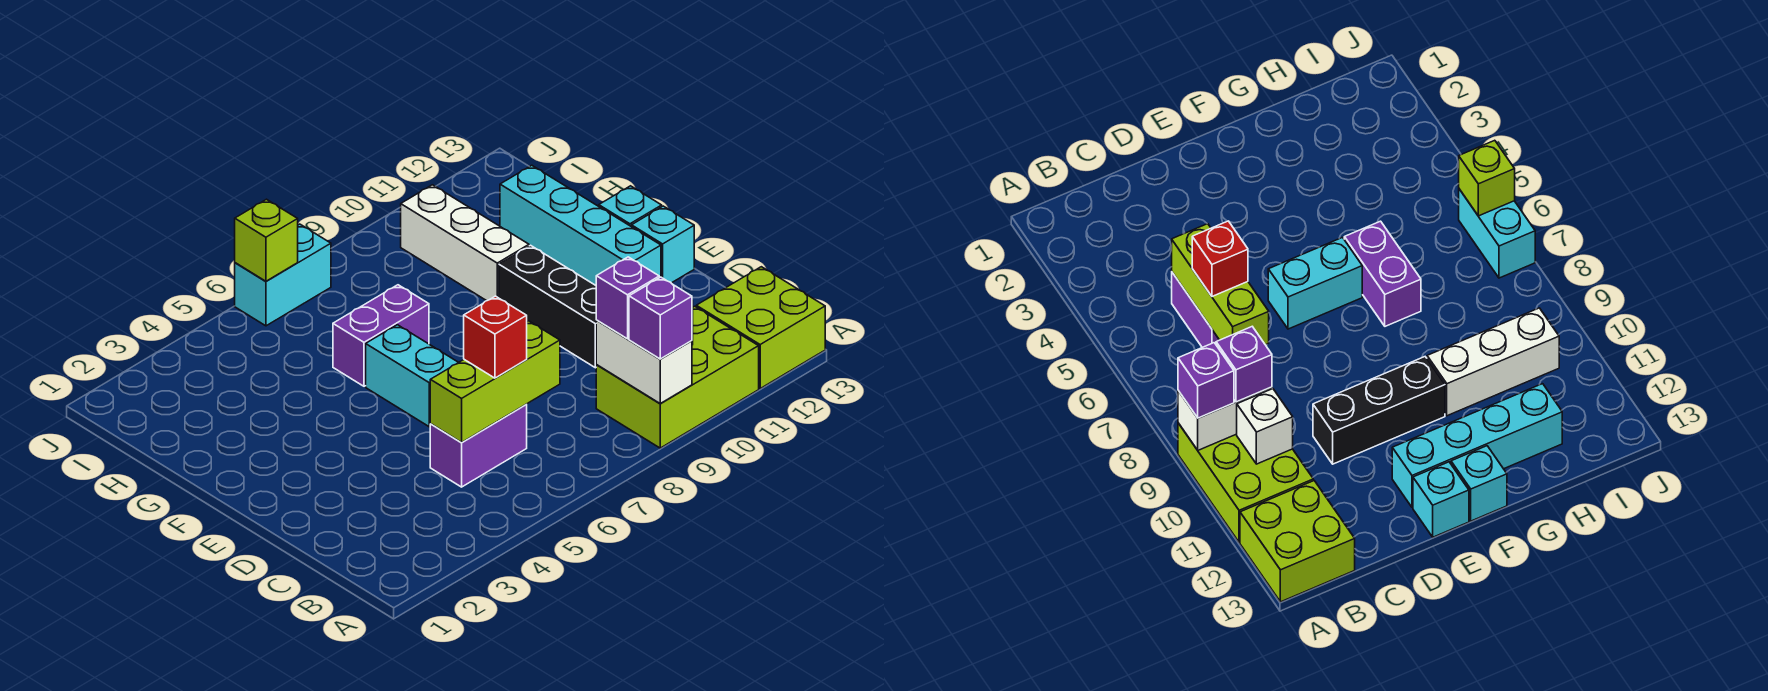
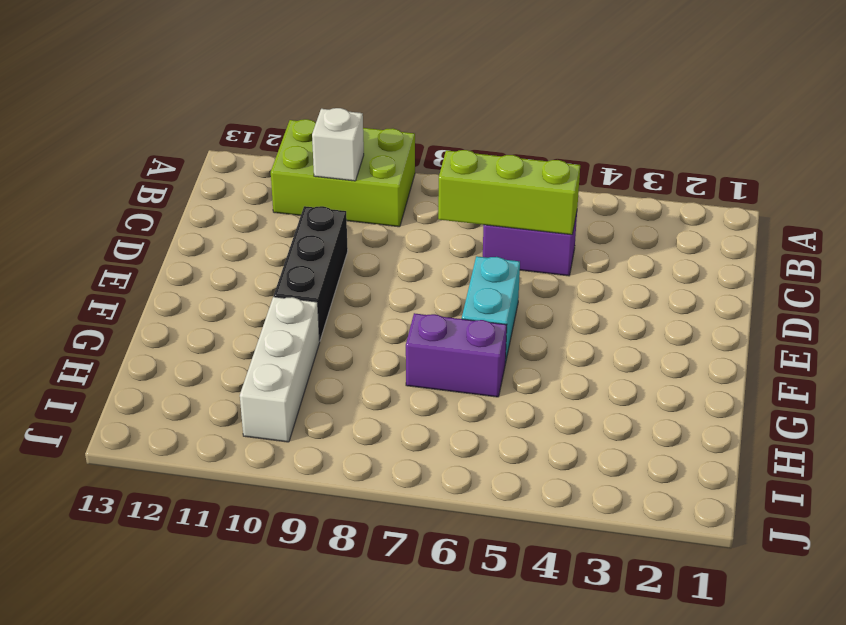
none -> lime 2x2 brick [696,267,825,388]
none -> cyan 1x4 brick [500,165,661,285]
none -> cyan 1x1 brick [632,206,694,283]

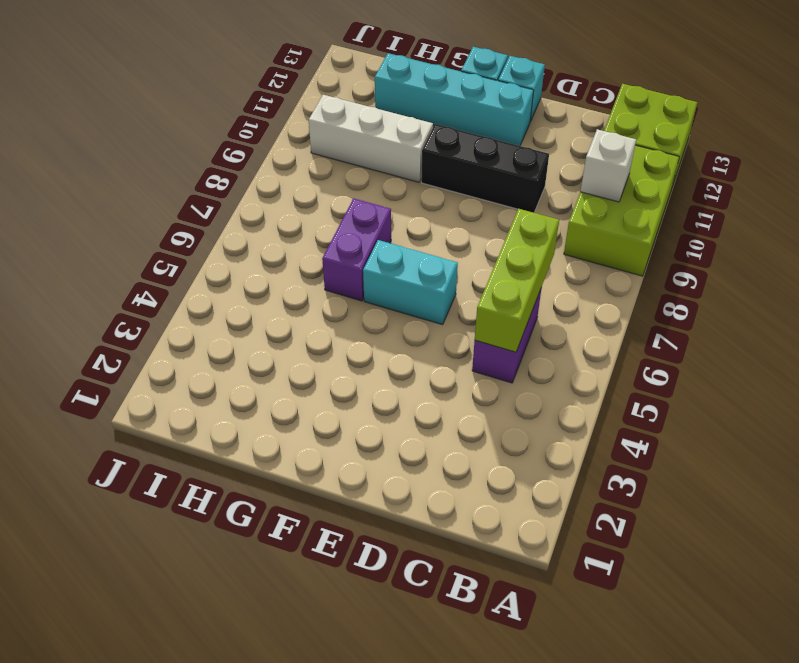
none -> cyan 1x2 brick [235,224,331,326]
none -> white 1x2 brick [596,320,692,403]
none -> lime 1x1 brick [235,199,298,281]

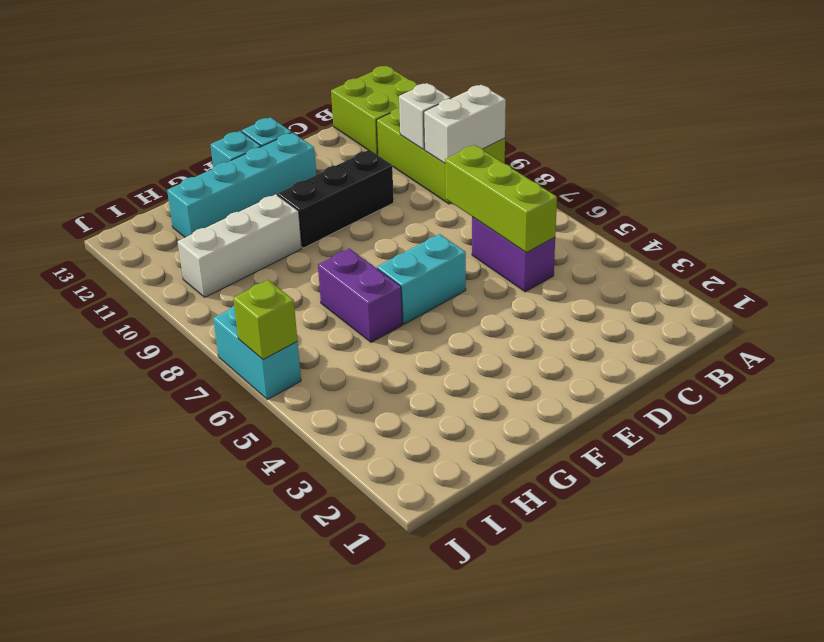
none -> purple 1x1 brick [629,277,692,359]
none -> purple 1x1 brick [596,257,659,339]
none -> red 1x1 brick [464,296,527,378]

